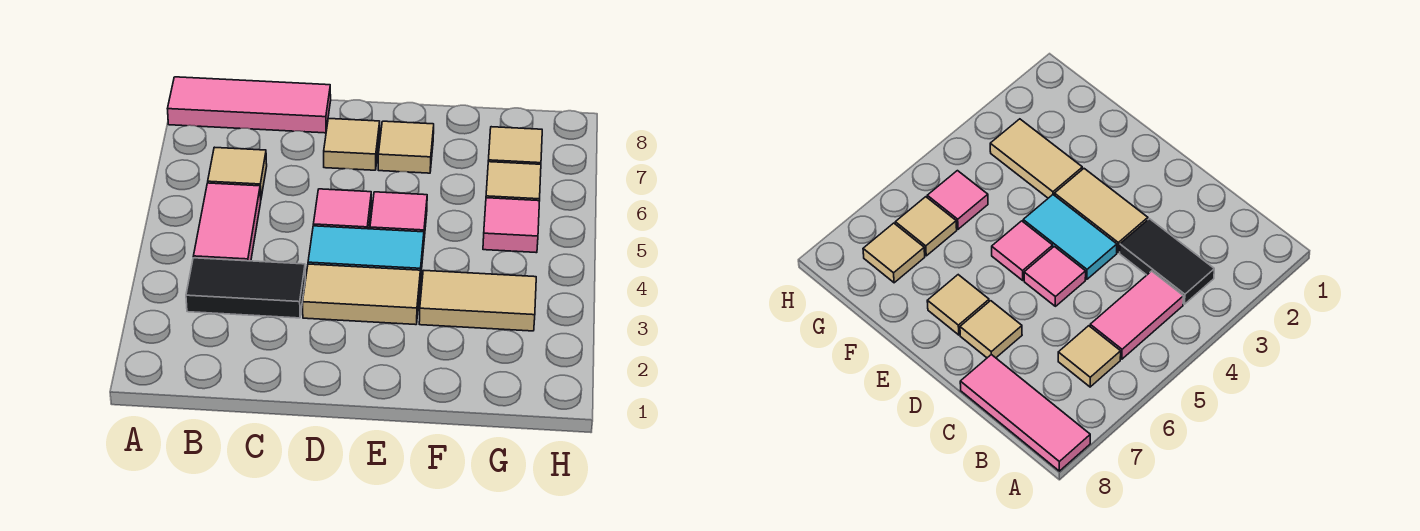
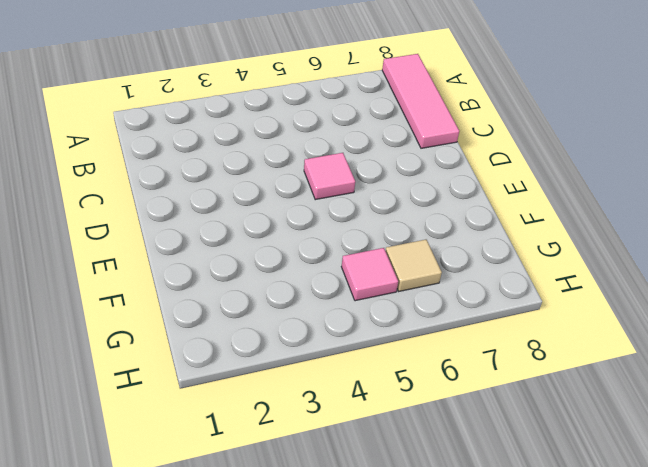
none -> black 1x2 tile [186,258,305,318]
none -> pink 1x2 tile [193,183,261,261]
none -> tan 1x1 tile [208,147,267,197]

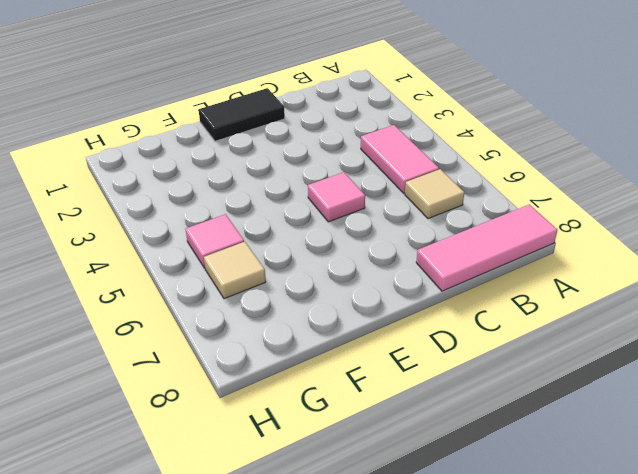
black 1x2 tile [199,88,285,141] -> black 1x2 tile moved to [186,258,305,318]
none -> tan 1x2 tile [303,264,420,325]
none -> cyan 1x2 tile [308,226,424,281]
none -> tan 1x1 tile [324,119,380,170]

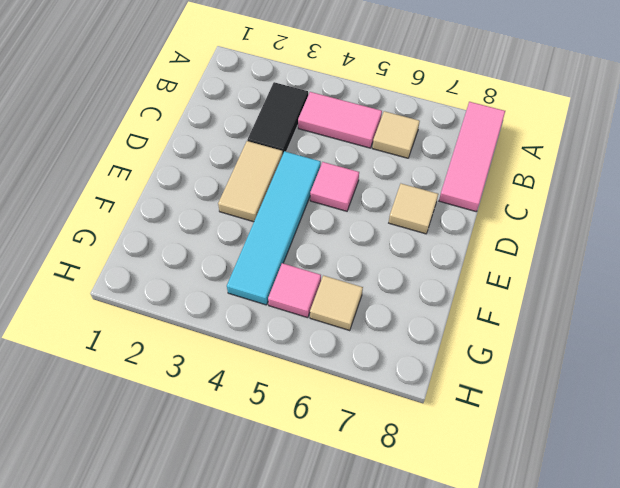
cyan 1x4 tile [227,151,321,305] -> cyan 1x2 tile [308,226,424,281]
none -> pink 1x1 tile [370,192,427,238]
none -> tan 1x1 tile [378,121,434,173]
none -> tan 1x2 tile [419,271,536,331]

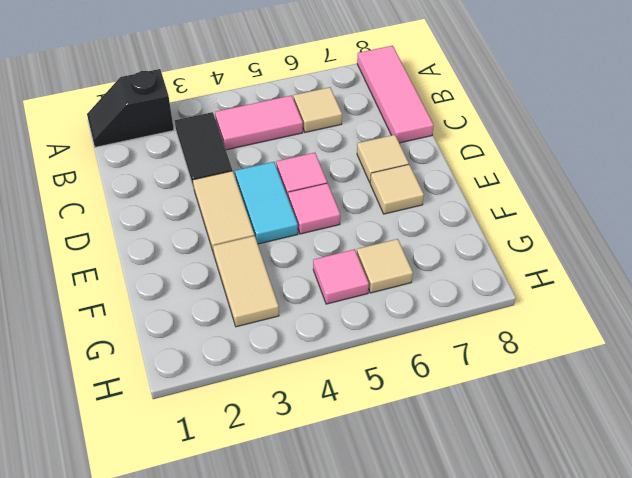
black 1x2 slope [87,69,174,147] -> none
none -> tan 1x1 tile [488,127,542,164]

